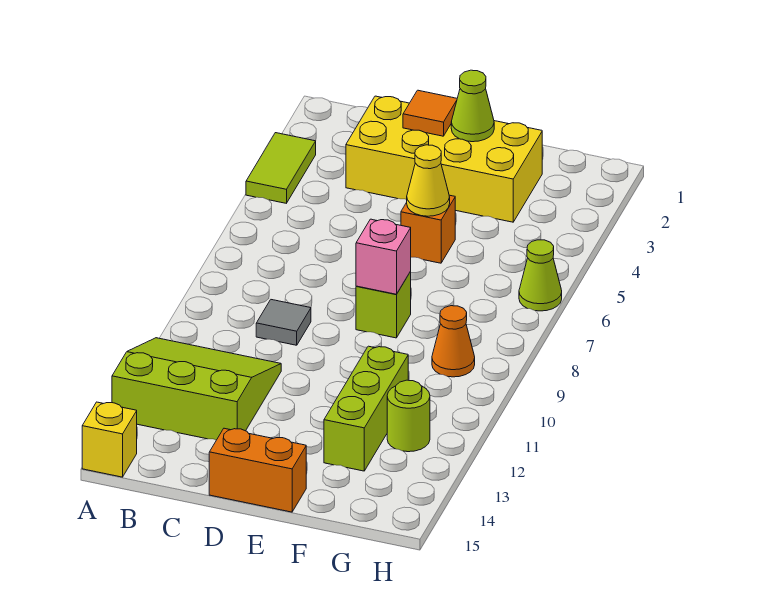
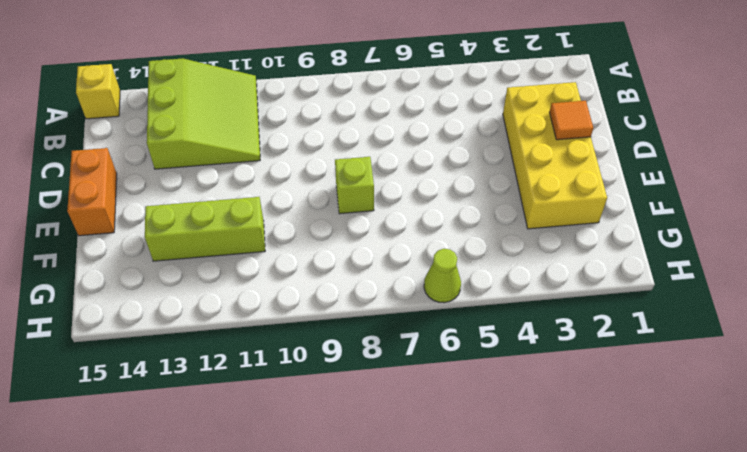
none -> lime 1x2 tile [246,133,316,203]
none -> grey 1x1 tile [256,300,311,345]
none -> orange 1x1 brick [401,195,455,263]

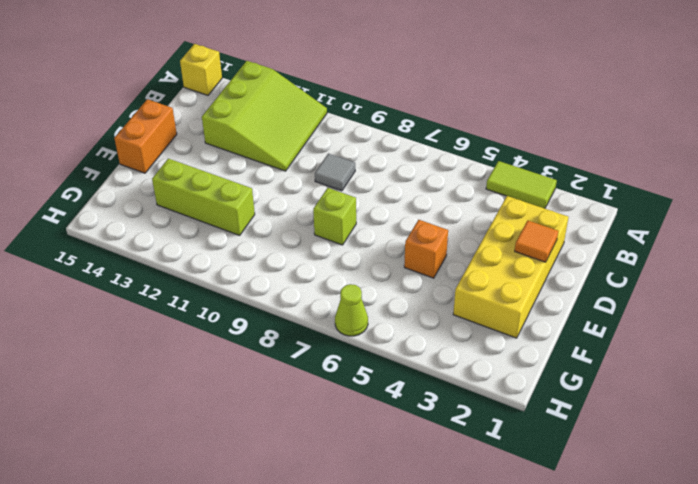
none -> orange 1x1 cone [432,306,475,377]
none -> lime 1x1 round brick [387,380,430,452]
none -> lime 1x1 cone [451,70,494,142]

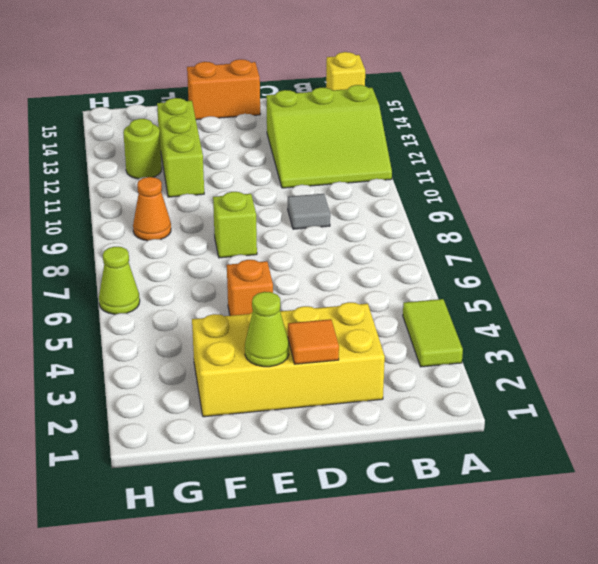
none -> yellow 1x1 cone [407,145,450,216]
none -> pink 1x1 brick [356,219,411,294]

